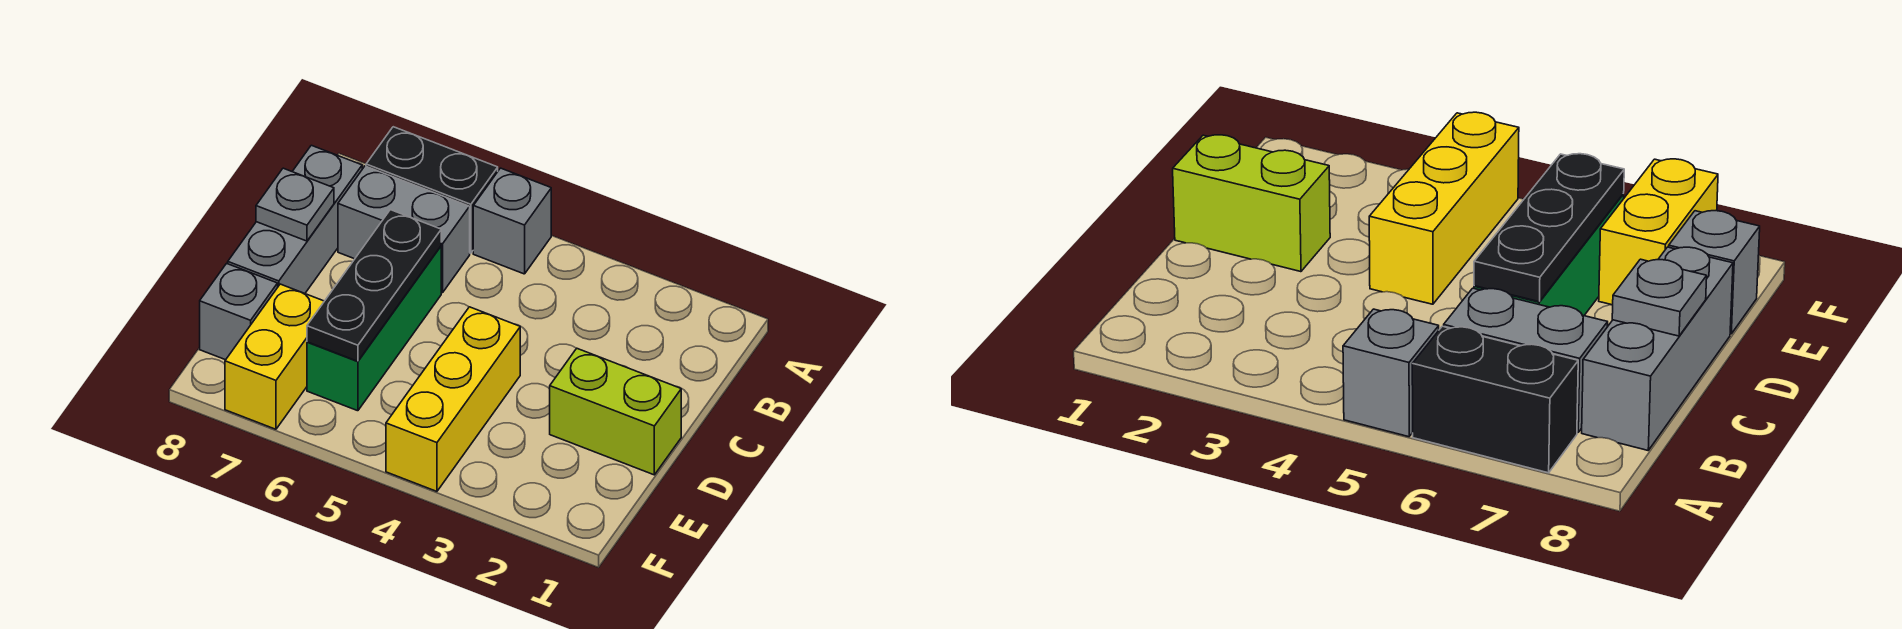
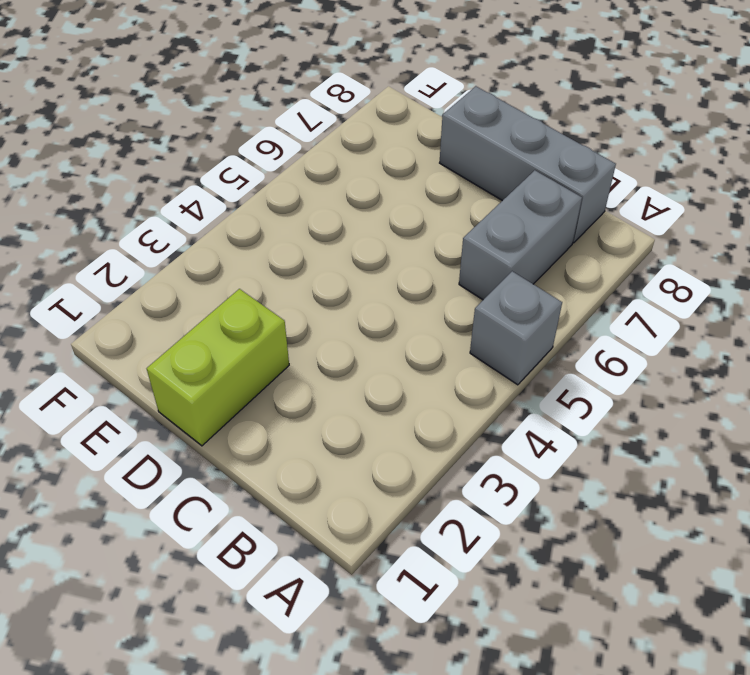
none -> black 1x2 brick [366,127,498,253]
none -> green 1x3 brick [307,246,441,411]

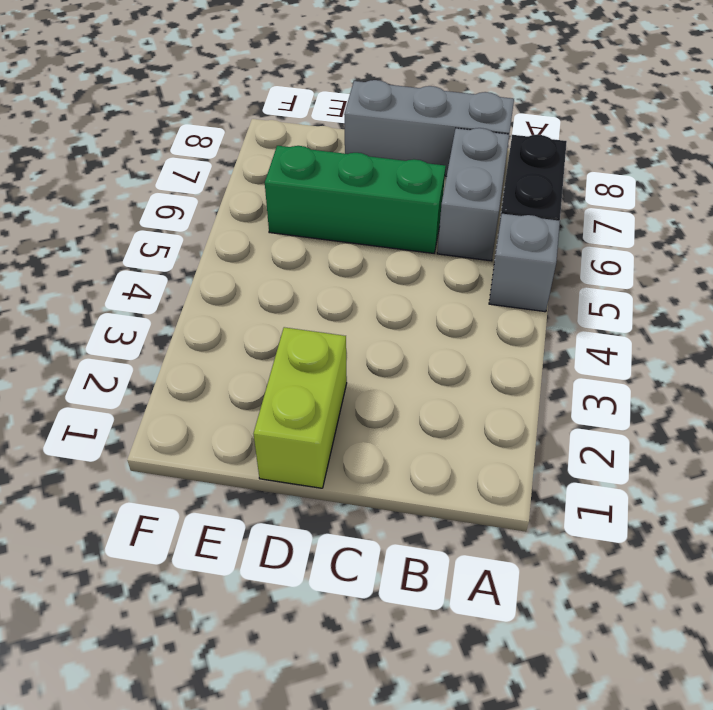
none -> yellow 1x3 brick [386,307,520,491]
none -> yellow 1x2 brick [225,284,324,429]

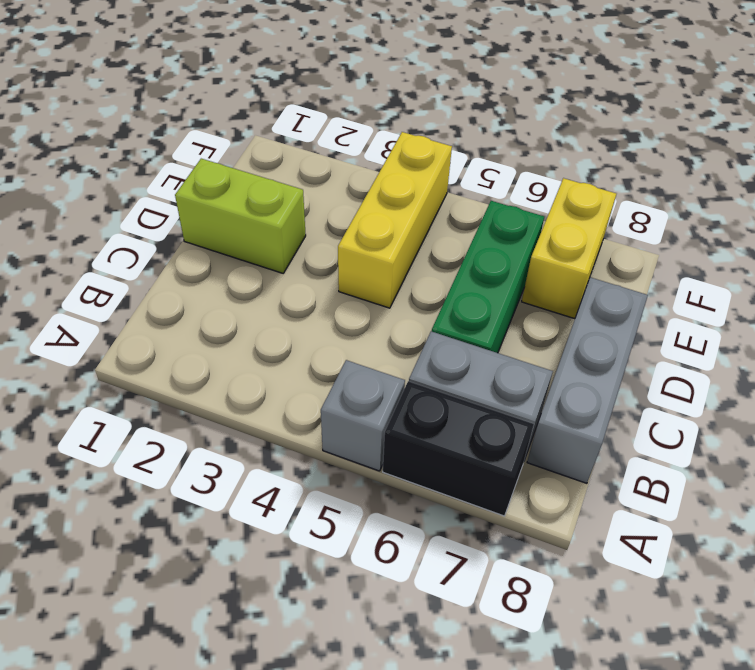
none -> grey 1x1 brick [200,263,278,360]
none -> black 1x3 plate [307,210,441,361]

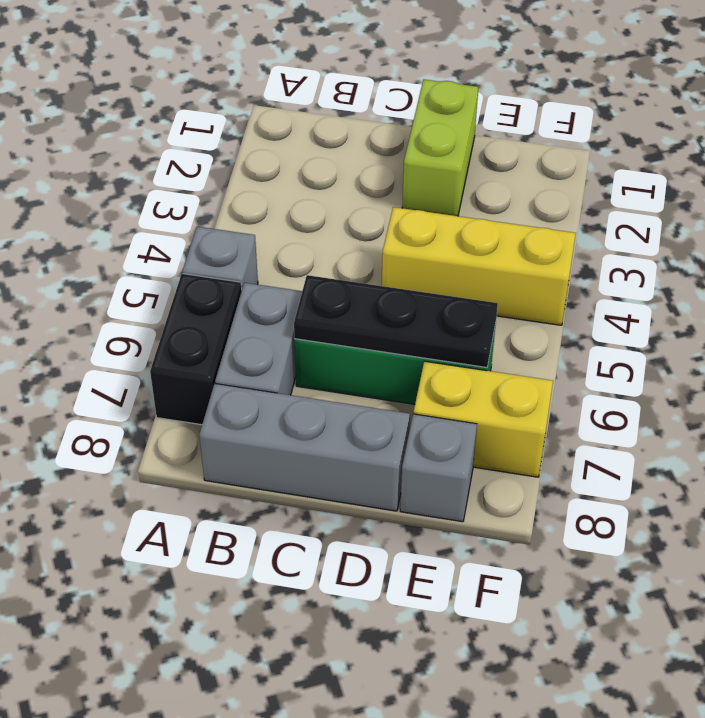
none -> grey 1x1 plate [256,168,334,241]

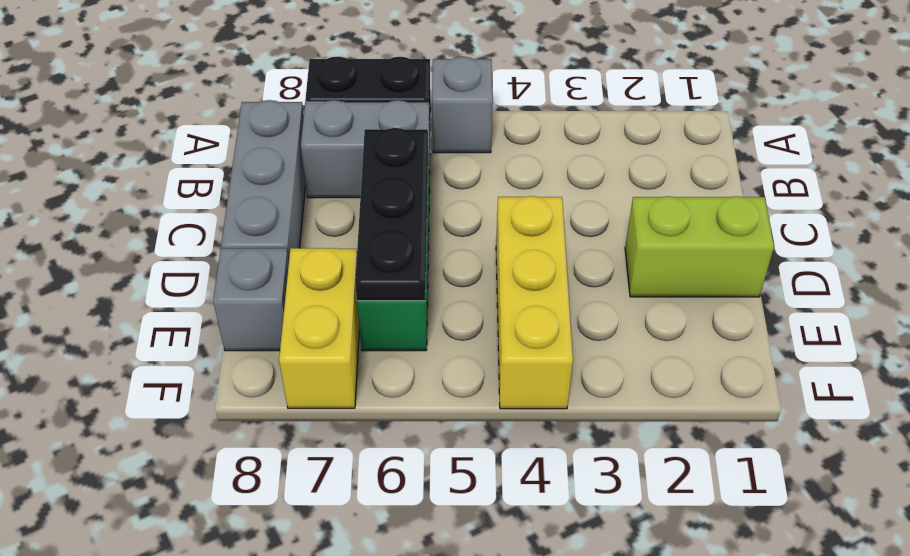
none -> grey 1x1 plate [256,168,334,241]

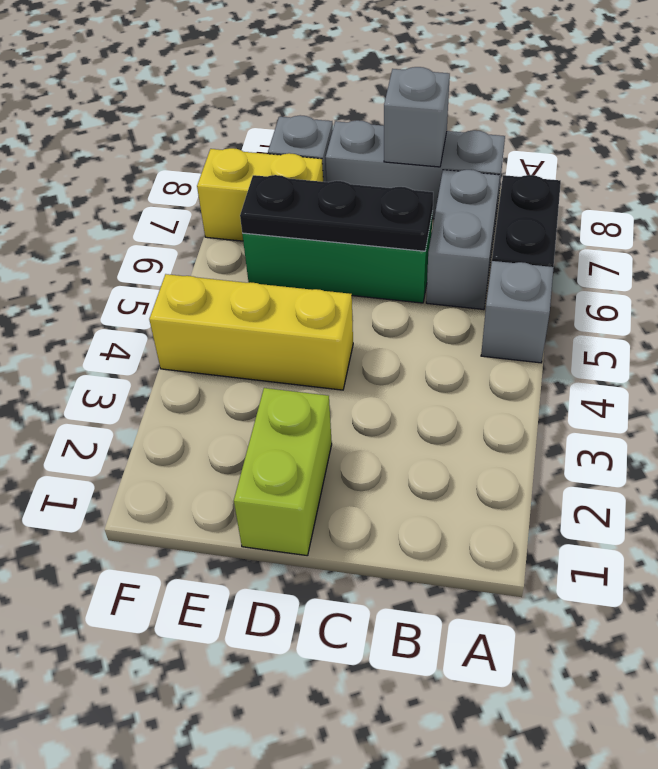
grey 1x1 brick [384,67,450,167] -> grey 1x1 plate [256,168,334,241]

